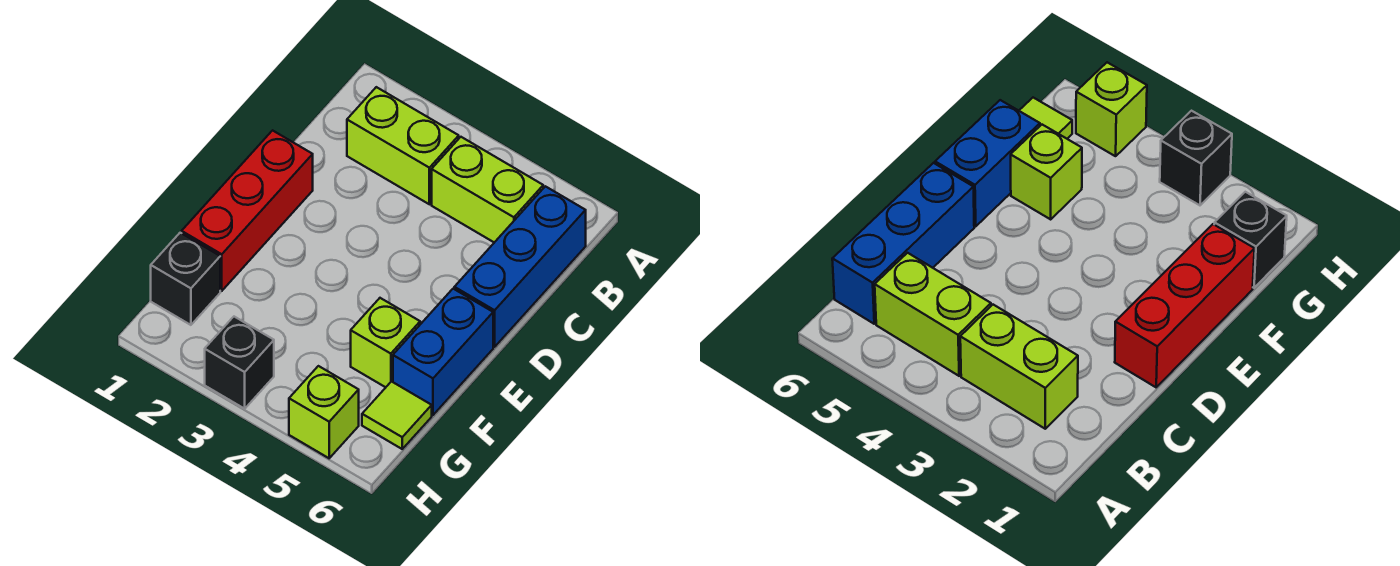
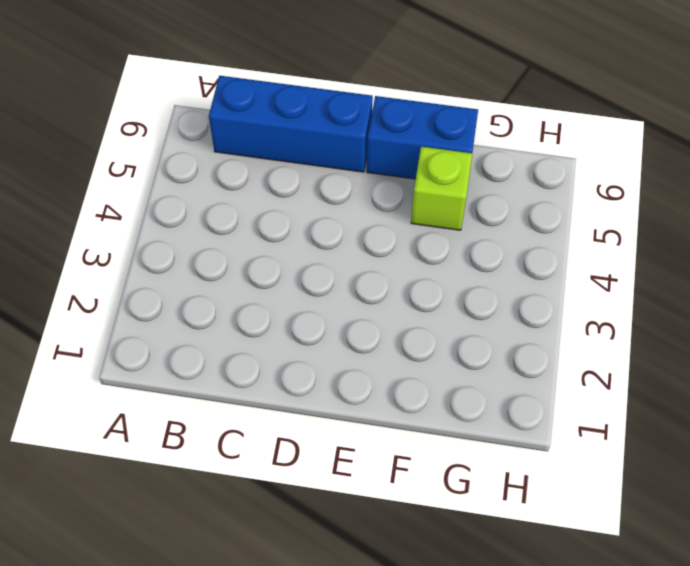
none -> lime 1x2 brick [347,87,459,204]
none -> lime 1x2 brick [432,137,543,242]

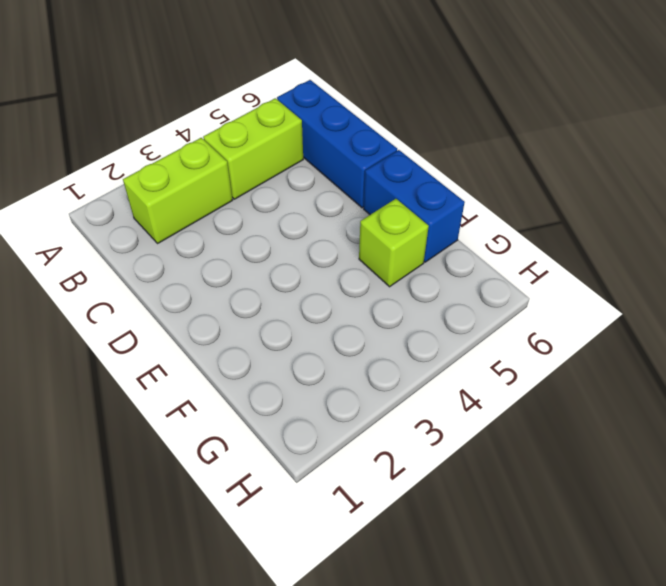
none -> red 1x3 brick [182,130,313,291]
none -> black 1x1 brick [151,233,220,325]

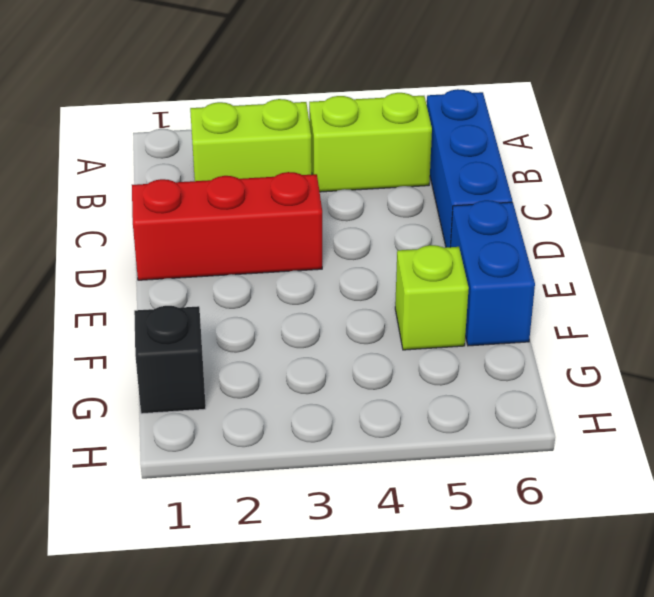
red 1x3 brick [132,172,322,280] -> red 1x3 brick turned to [182,130,313,291]
none -> lime 1x1 tile [362,382,432,449]
none -> black 1x1 brick [205,317,274,409]

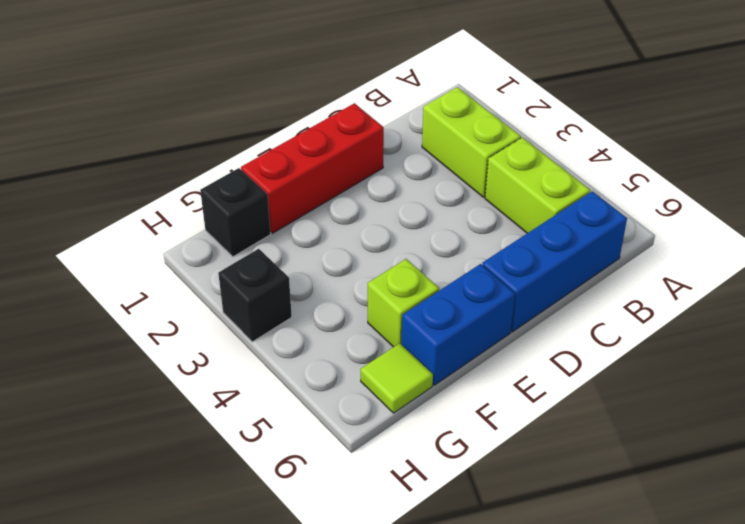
none -> lime 1x1 brick [289,366,359,458]

